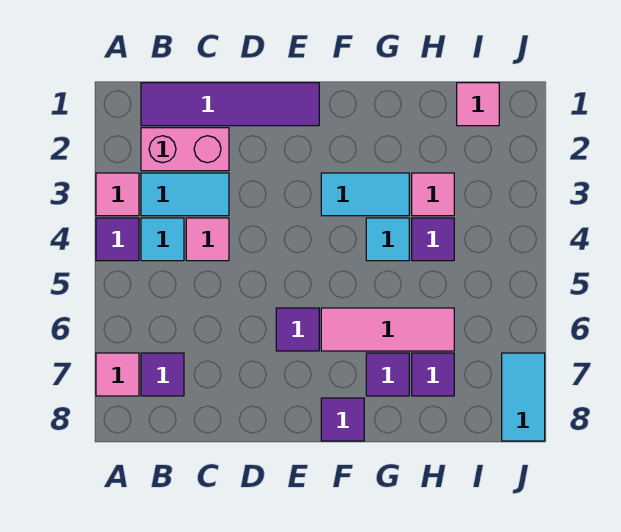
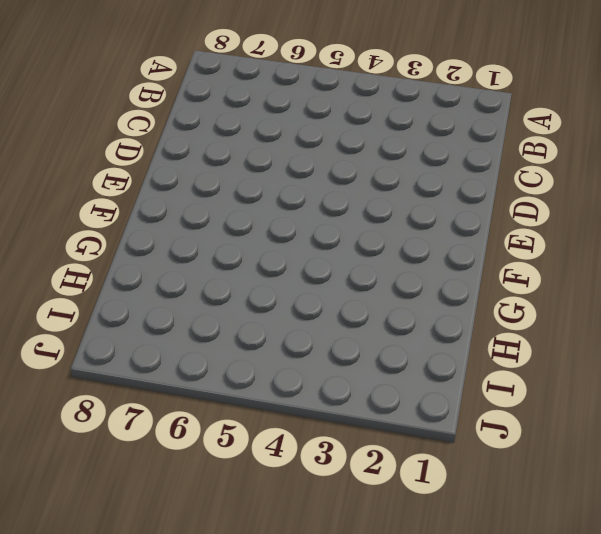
none -> pink 1x1 tile [96,173,139,216]
none -> purple 1x1 tile [96,218,139,261]
none -> pink 1x1 tile [96,353,139,396]

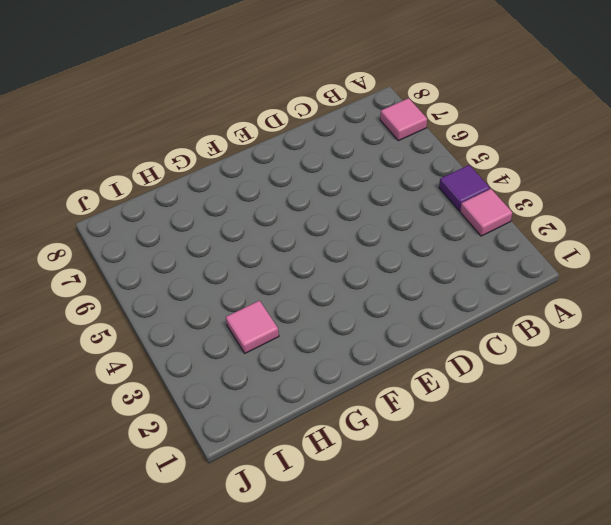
none -> purple 1x4 tile [141,83,319,126]
none -> pink 1x2 brick [141,128,229,171]
none -> cyan 1x2 tile [141,173,229,216]

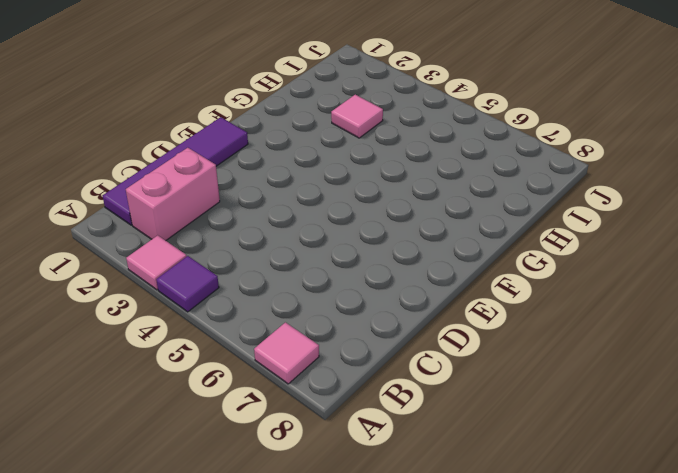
none -> cyan 1x2 tile [141,173,229,216]
none -> cyan 1x1 tile [141,218,184,261]
none -> purple 1x1 tile [141,353,184,396]

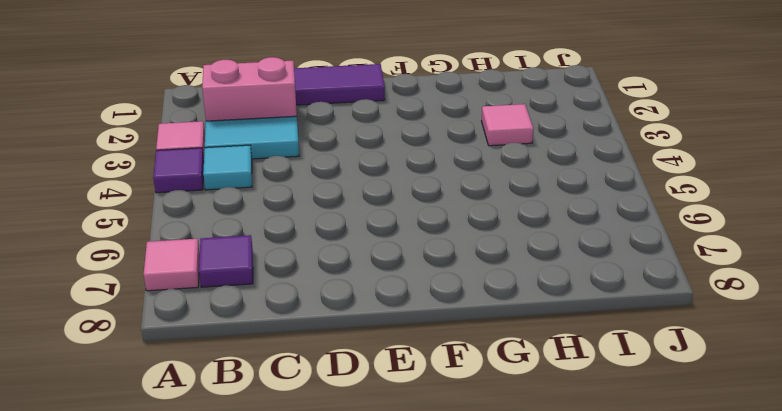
none -> pink 1x1 tile [186,218,229,261]
none -> purple 1x1 tile [276,308,319,351]
none -> cyan 1x2 tile [321,173,409,216]

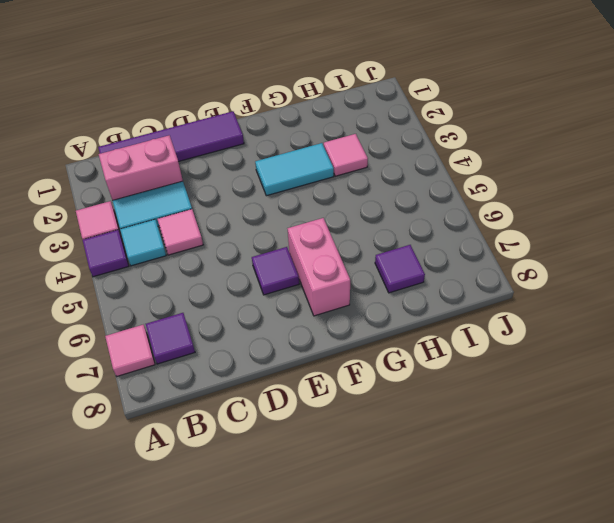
pink 1x2 brick [287,218,350,316] -> pink 1x3 tile [321,308,454,351]
none -> purple 1x1 tile [321,398,364,441]
none -> cyan 1x1 tile [366,218,409,261]
none -> purple 1x1 tile [366,353,409,396]

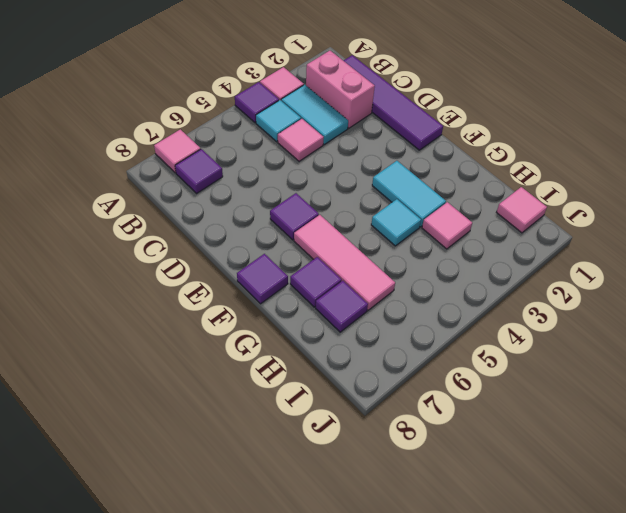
none -> purple 1x1 tile [412,218,454,261]
none -> cyan 1x2 tile [502,353,545,441]

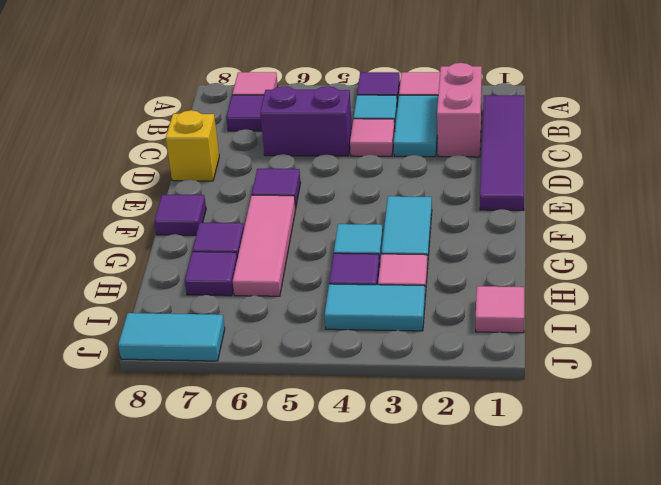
purple 1x2 brick [260,86,352,156] -> none
yellow 1x1 brick [166,110,219,181] -> none
cyan 1x2 tile [325,284,425,331] -> none

